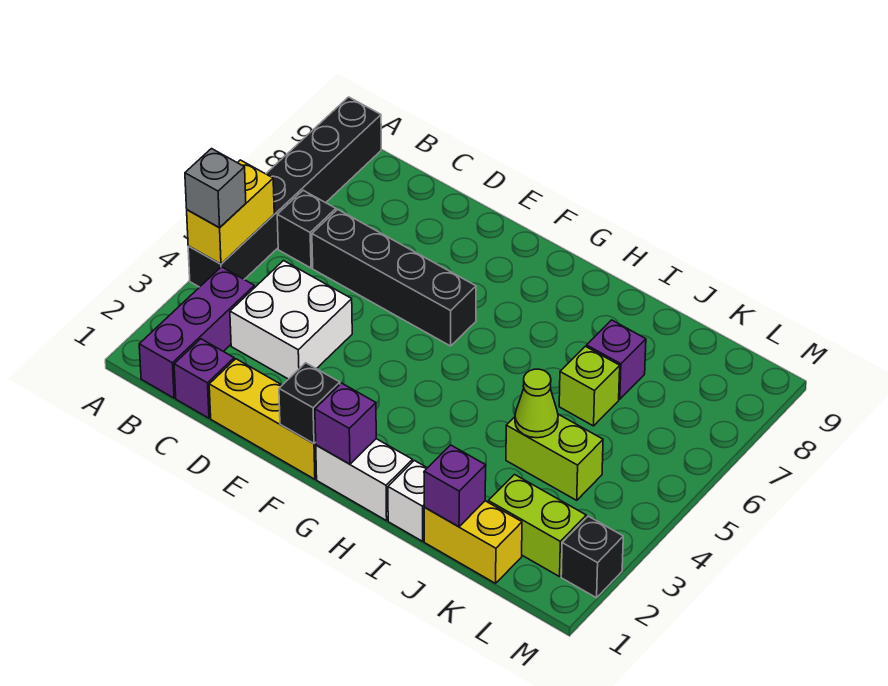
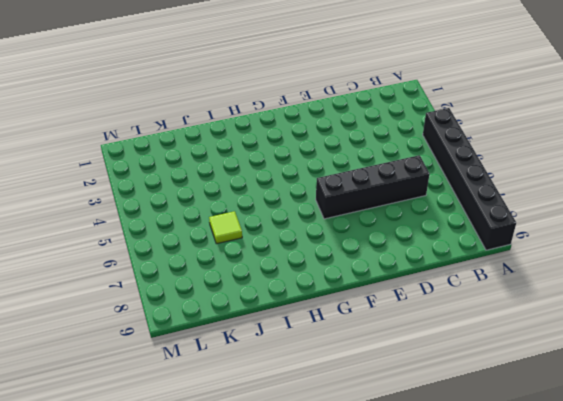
lime 1x1 tile [209,211,242,244] -> lime 1x1 brick [559,346,620,426]
none -> purple 1x3 brick [139,267,255,398]
none -> black 1x1 brick [277,190,336,268]
none -> purple 1x1 brick [174,339,234,418]

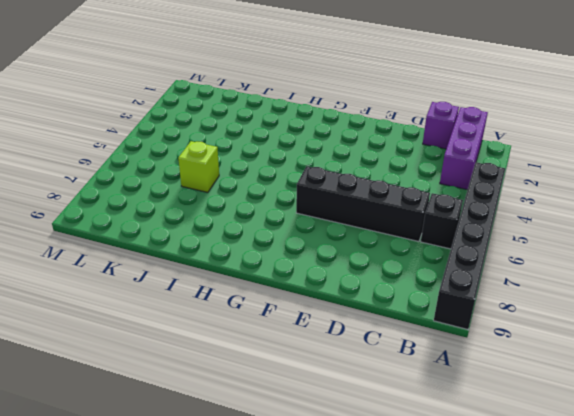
none -> white 2x2 brick [230,261,352,379]
none -> yellow 1x3 brick [209,359,317,479]
none -> white 1x2 brick [316,439,413,521]

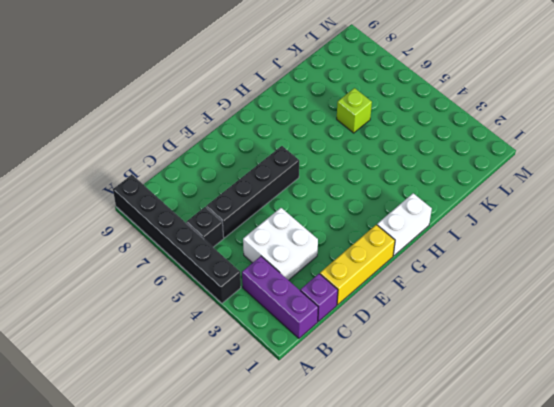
none -> white 1x1 brick [388,460,427,541]
none -> yellow 1x2 brick [424,501,522,583]
none -> lime 1x2 brick [506,414,603,500]

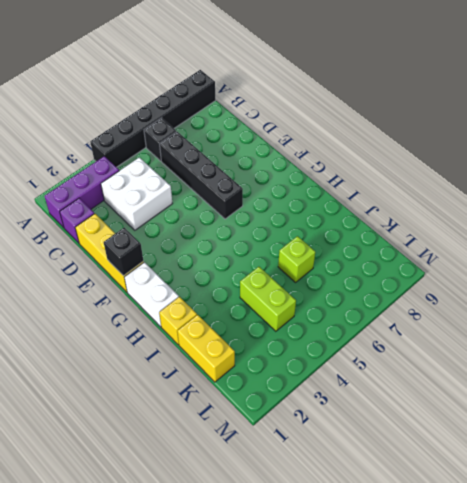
yellow 1x1 brick [159,297,197,345] -> white 1x1 brick [388,460,427,541]
none -> purple 1x1 brick [586,320,646,399]
none -> lime 1x2 brick [488,475,586,577]
none -> black 1x1 brick [561,516,623,598]

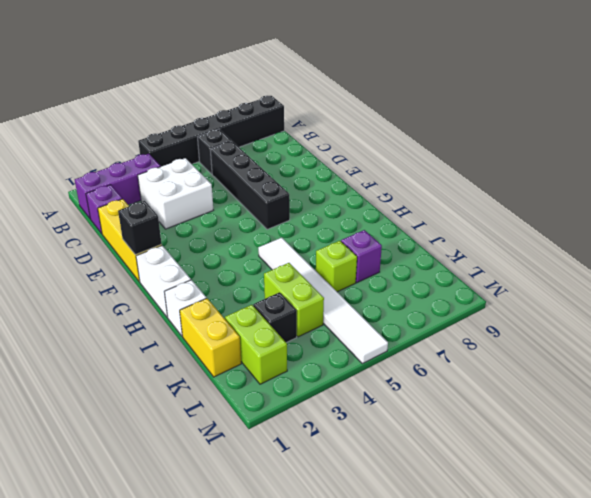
white 1x6 tile [258,238,388,364] -> none
black 1x1 brick [253,292,297,343] -> black 1x1 brick moved to [561,516,623,598]
none -> yellow 1x2 brick [187,160,274,264]
none -> purple 1x1 brick [315,383,376,464]
none -> purple 1x1 brick [424,445,486,527]

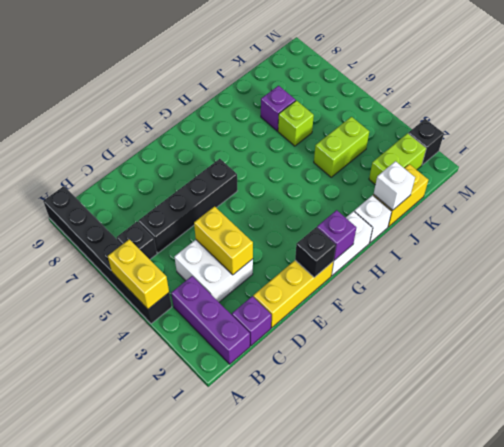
yellow 1x2 brick [194,207,253,275] -> none
white 1x1 brick [374,161,415,210] -> purple 1x1 brick [424,445,486,527]
none -> lime 1x1 cone [515,369,558,438]
none -> grey 1x1 brick [185,149,246,228]

